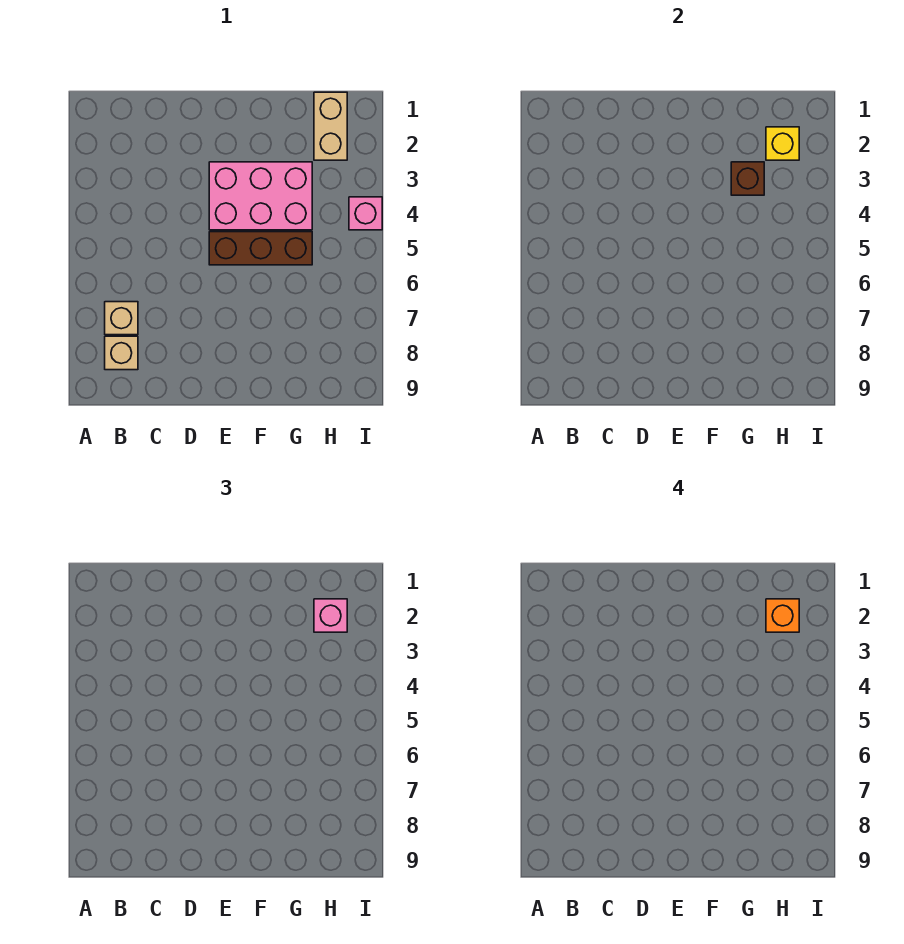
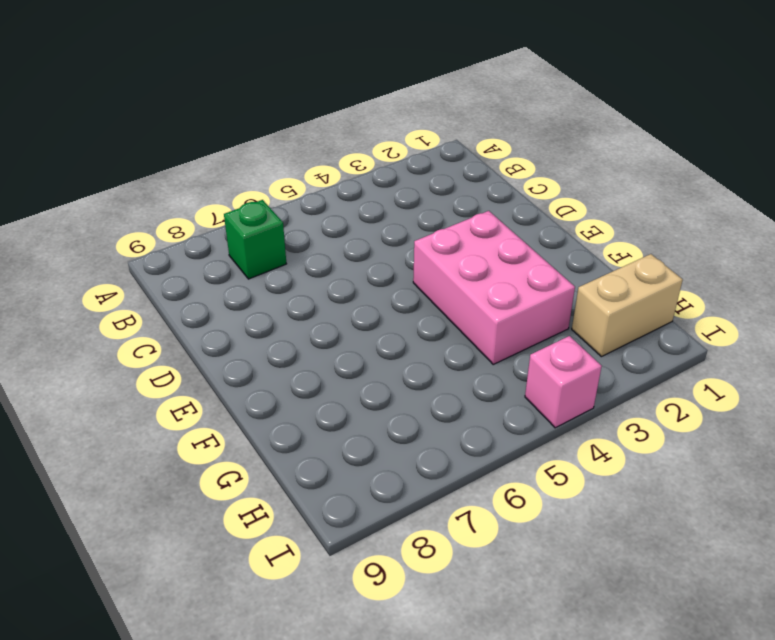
green 1x1 brick [224,200,286,279] -> tan 1x1 brick [105,302,138,335]
none -> tan 1x1 brick [105,336,138,370]
none -> brown 1x3 brick [209,232,312,265]

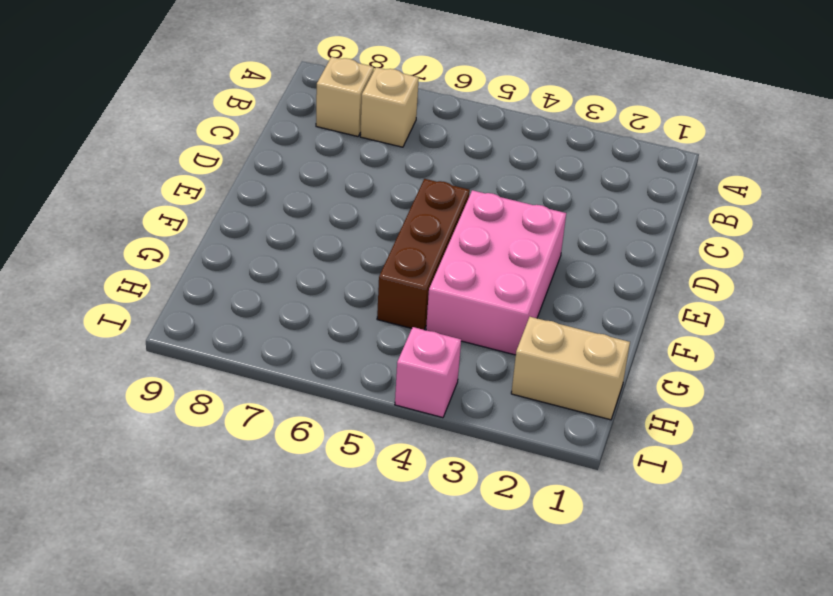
none -> brown 1x1 brick [731,162,764,195]
none -> yellow 1x1 brick [766,127,799,160]

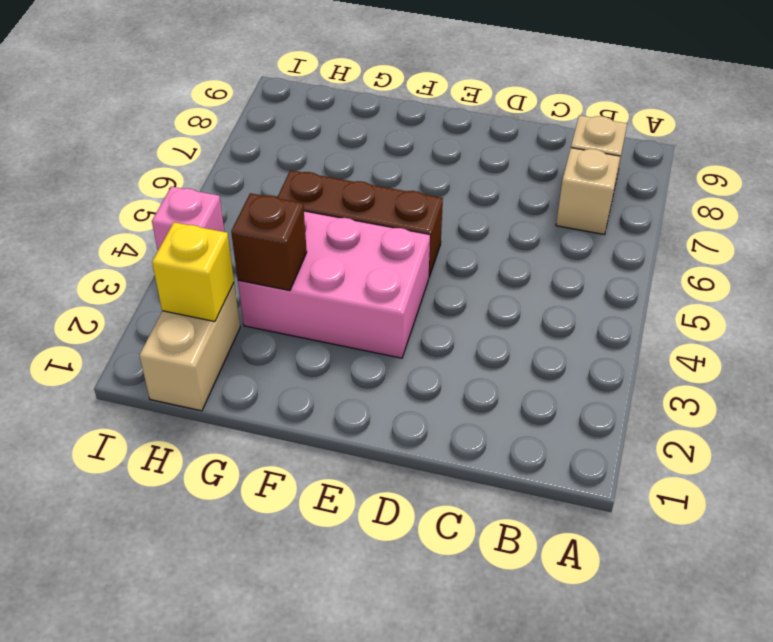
none -> pink 1x1 brick [314,599,347,632]
none -> orange 1x1 brick [766,599,799,632]

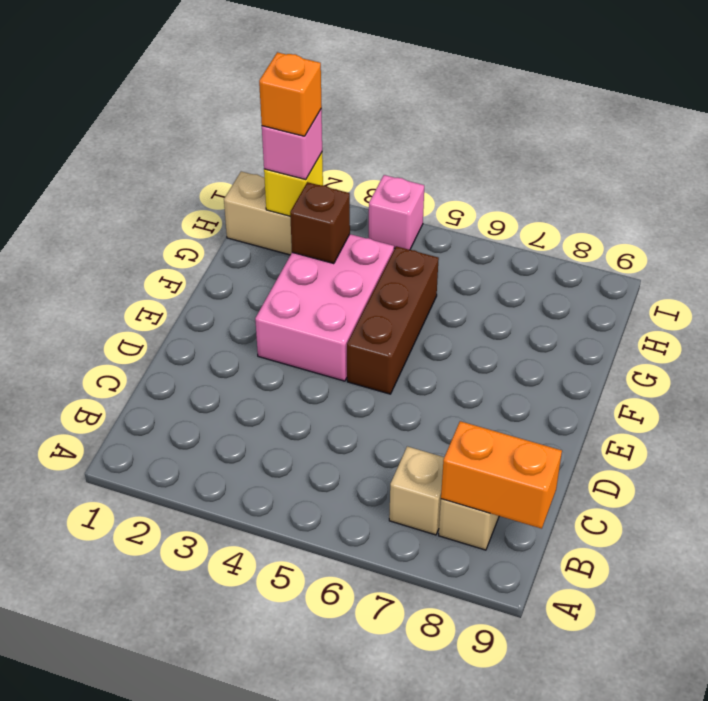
orange 1x2 brick [441,421,562,529] -> none

